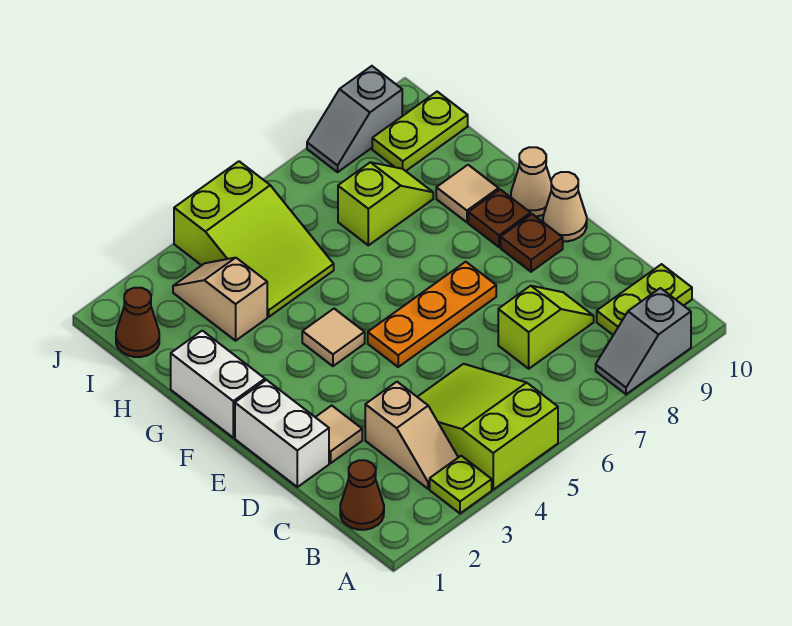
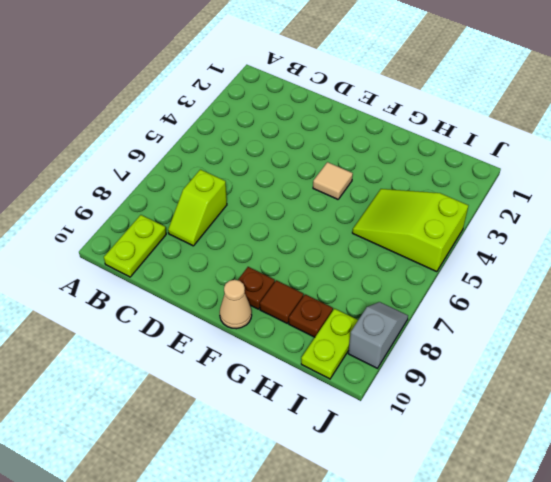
brown 1x1 tile [260,280,304,323] -> tan 1x1 tile [436,165,499,222]
brown 1x1 plate [289,295,333,337] -> brown 1x1 plate moved to [501,214,563,272]
none -> lime 1x1 plate [430,456,492,513]
none -> lime 2x3 slope [418,364,558,489]
none -> grey 1x2 slope [596,288,691,394]

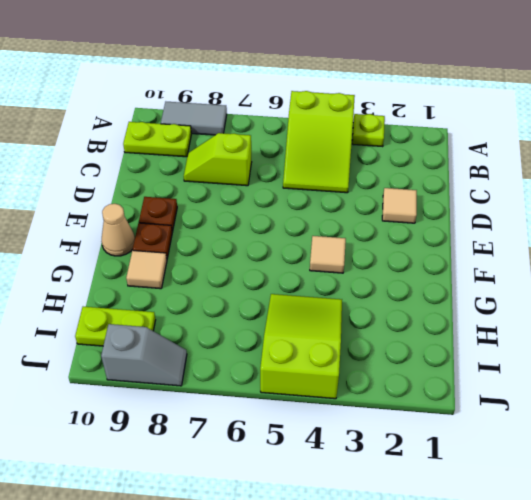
grey 1x2 tile [161,102,227,135] -> grey 1x2 slope [596,288,691,394]
none -> brown 1x1 cone [340,460,384,530]
none -> tan 1x2 slope [365,382,458,489]
none -> white 1x2 brick [235,380,329,487]

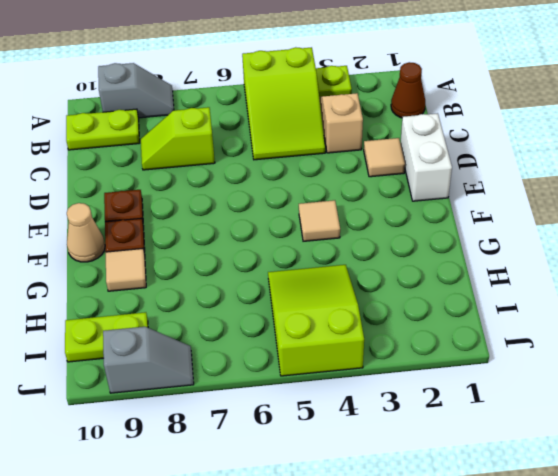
none -> orange 1x3 plate [368,262,496,367]
none -> tan 1x1 cone [543,172,587,241]
none -> white 1x2 brick [171,331,265,438]

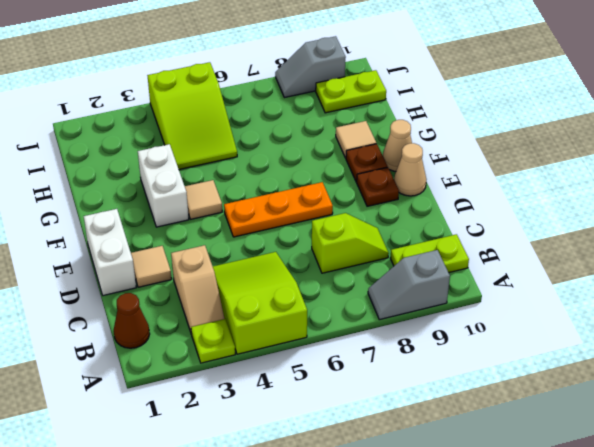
white 1x2 brick [138,144,189,227] -> white 1x2 brick moved to [171,331,265,438]
none -> tan 1x2 slope [173,258,267,341]
none -> lime 1x2 slope [338,162,433,245]
none -> brown 1x1 cone [116,288,159,357]

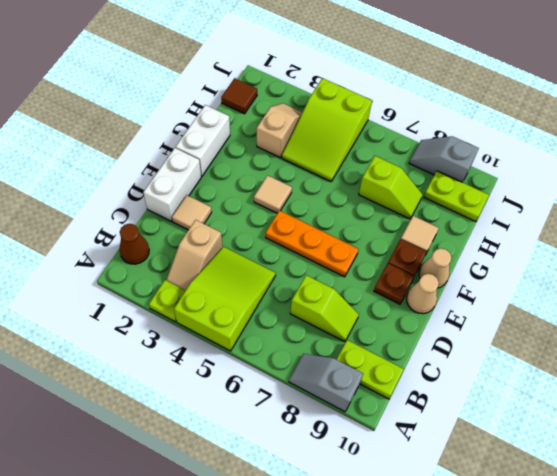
brown 1x1 tile [221,78,257,114] -> brown 1x1 cone [116,288,159,357]

